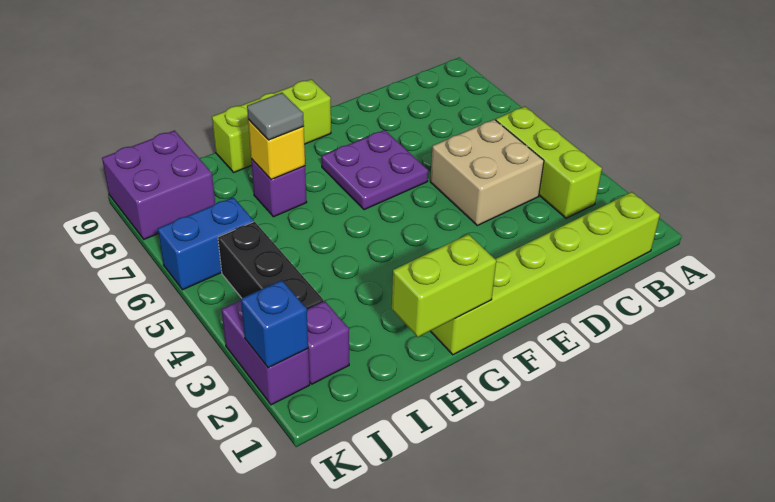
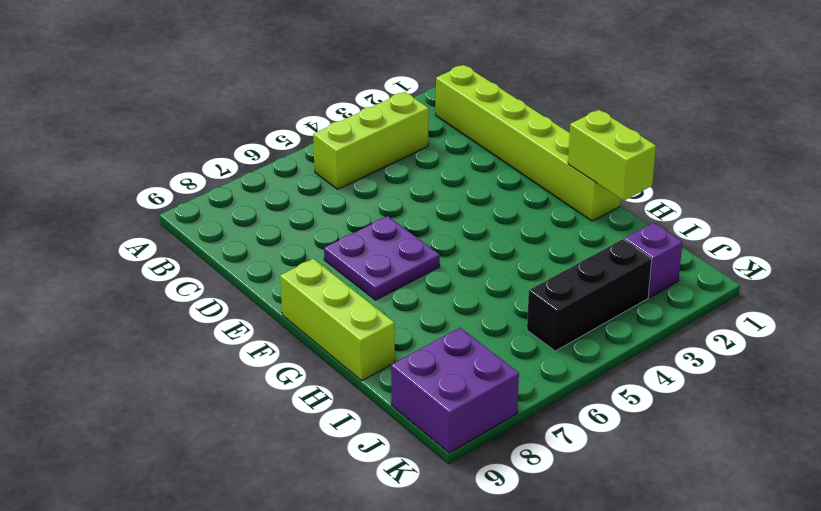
none -> tan 2x2 brick [430,119,544,225]
none -> purple 1x1 brick [251,159,307,217]
none -> blue 1x2 brick [158,197,254,290]

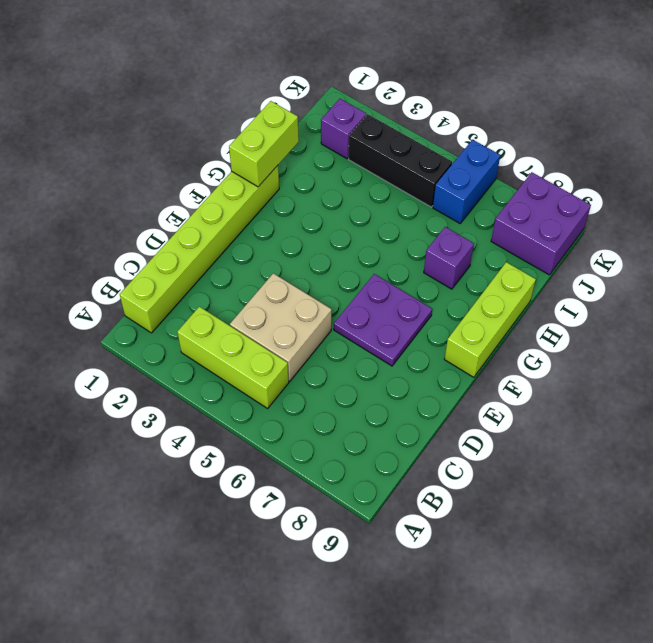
none -> purple 1x2 brick [222,300,310,405]
none -> yellow 1x1 brick [248,120,305,180]
none -> blue 1x1 brick [241,280,308,368]

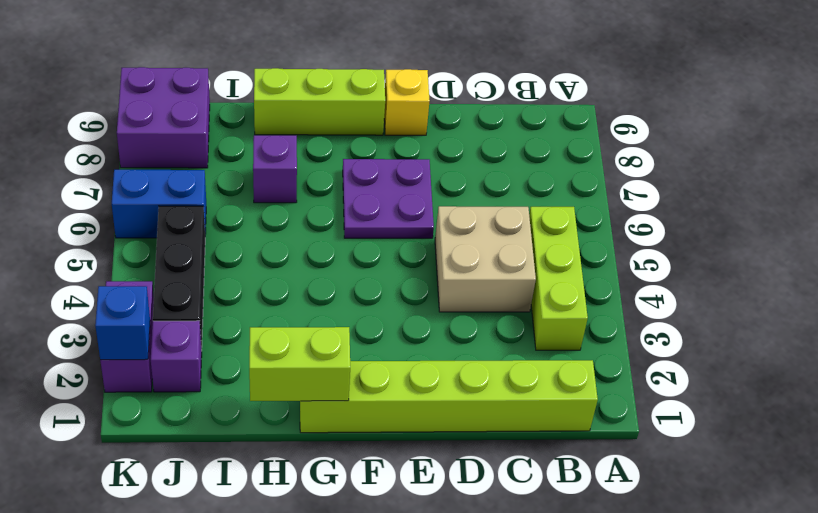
yellow 1x1 brick [384,69,430,135] -> yellow 1x1 brick moved to [248,120,305,180]
none -> grey 1x1 tile [247,93,304,140]

